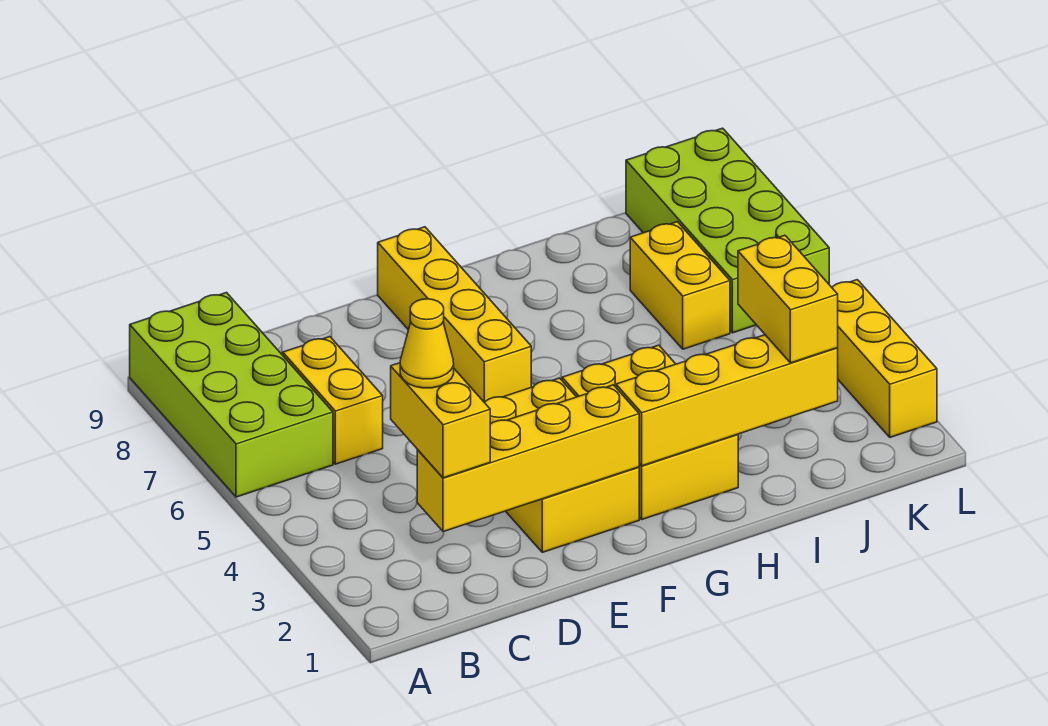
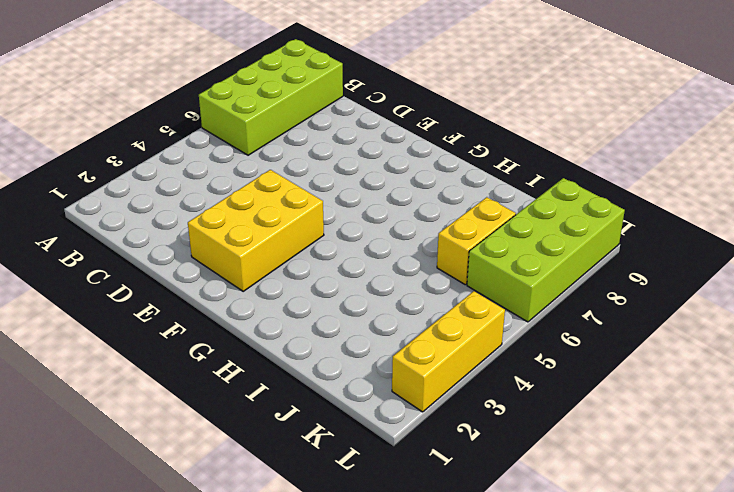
none -> yellow 1x2 brick [283,337,383,464]
none -> yellow 1x4 brick [378,227,531,402]
none -> yellow 2x3 brick [562,345,738,519]

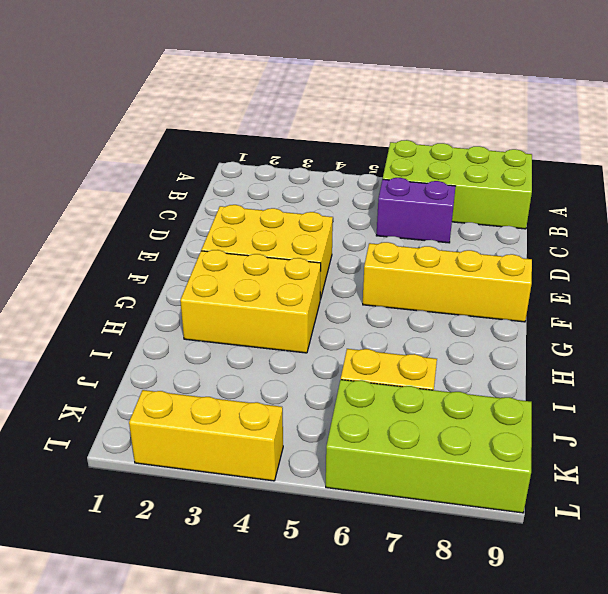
purple 1x2 brick [376,178,456,243] -> yellow 1x2 brick [283,337,383,464]
none -> yellow 1x4 brick [417,385,639,532]
none -> yellow 1x4 brick [616,335,838,466]
none -> yellow 1x2 brick [391,363,490,478]

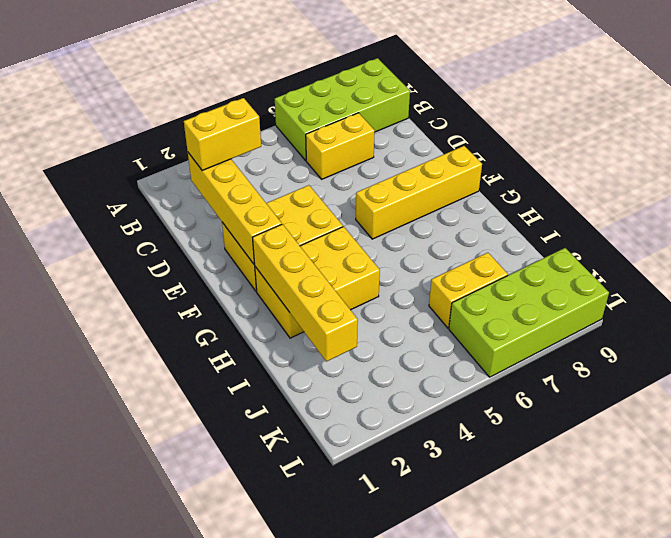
none -> yellow 1x3 brick [832,280,937,437]
none -> yellow 1x2 brick [738,235,838,363]
none -> yellow 1x1 cone [400,299,454,388]

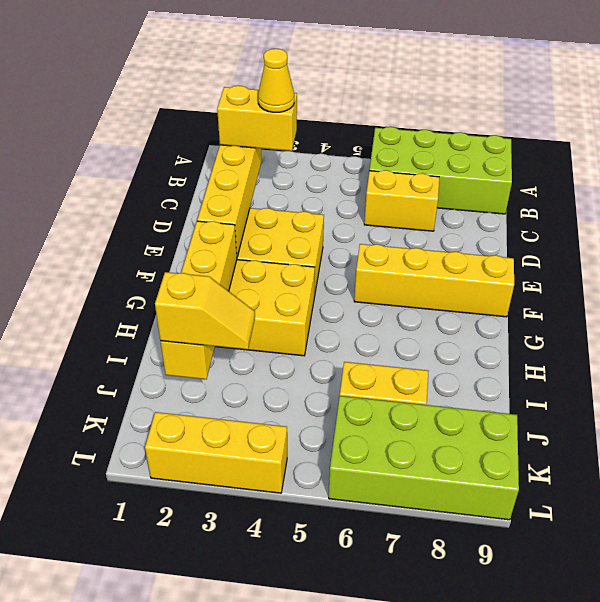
yellow 1x2 slope [155,272,255,350] -> yellow 1x2 brick [738,235,838,363]

